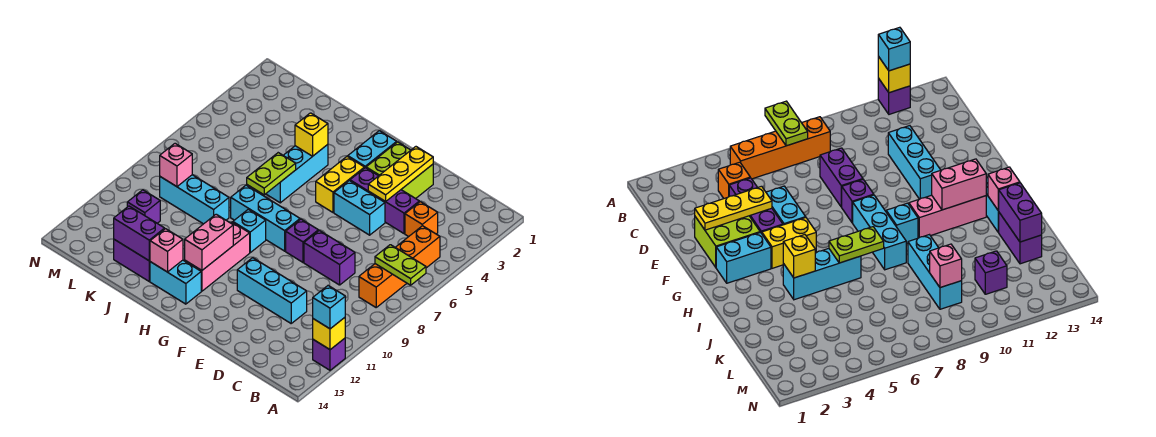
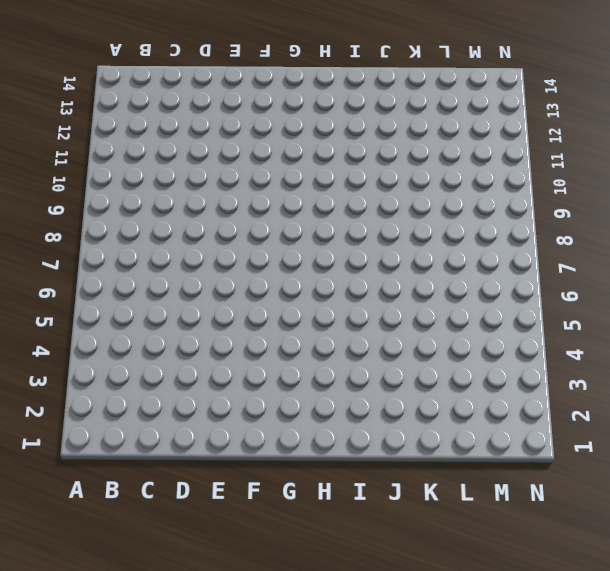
none -> purple 1x1 brick [313,338,345,370]
none -> orange 1x4 brick [359,226,440,307]
none -> orange 1x1 brick [405,202,438,237]

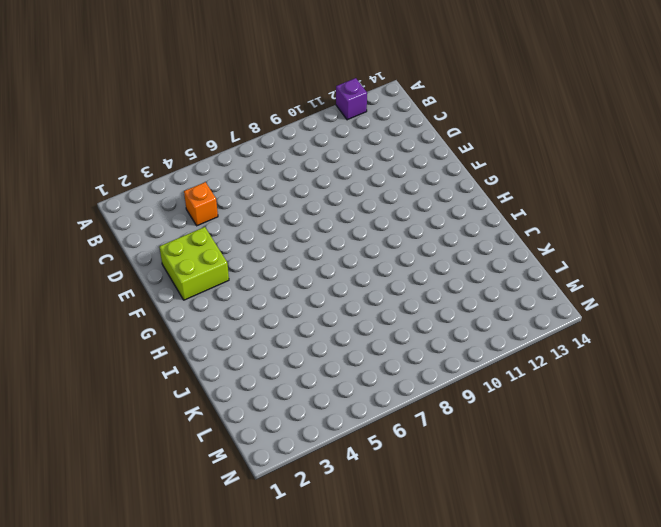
none -> orange 1x4 brick [359,226,440,307]
none -> purple 1x3 brick [350,168,419,233]
none -> purple 1x2 brick [304,230,355,285]

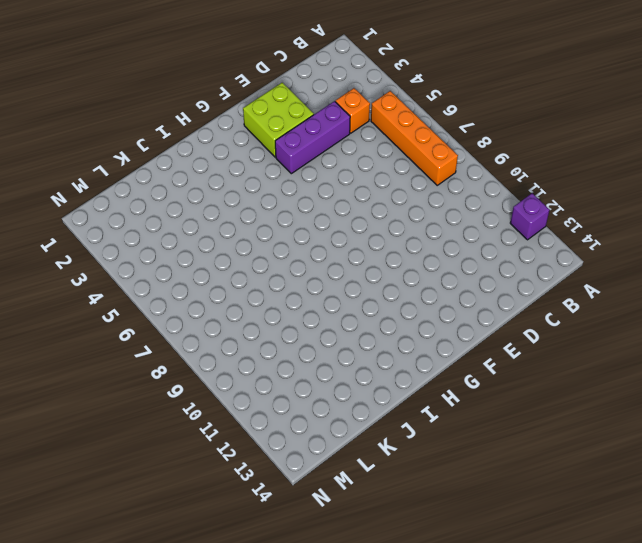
none -> purple 1x2 brick [304,230,355,285]
none -> cyan 1x3 brick [237,258,307,323]
none -> cyan 1x2 brick [334,181,385,235]

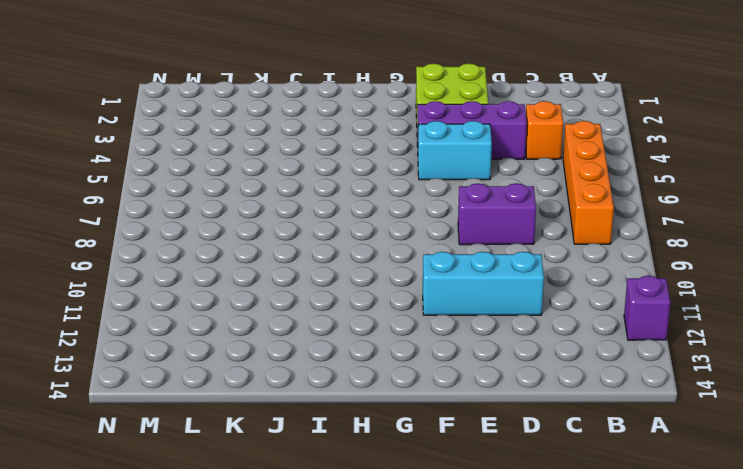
none -> purple 1x1 brick [286,219,318,262]
none -> cyan 1x2 brick [348,131,397,168]
none -> yellow 1x2 brick [316,156,364,212]

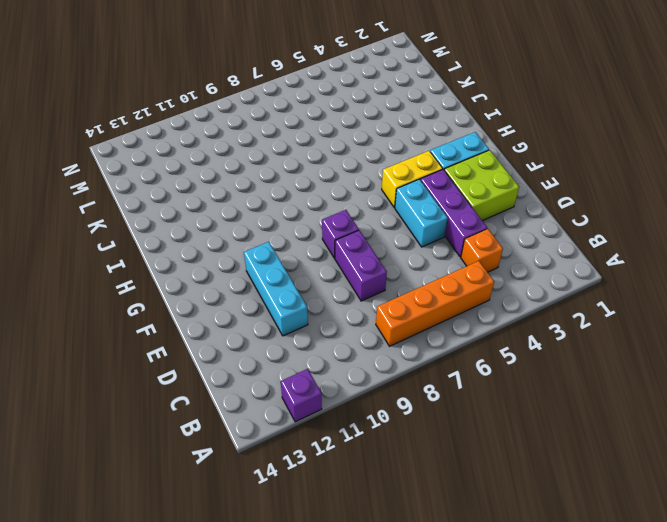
none -> cyan 1x3 brick [231,185,300,251]
none -> cyan 1x1 brick [233,209,266,252]
none -> pink 1x3 brick [185,222,250,291]

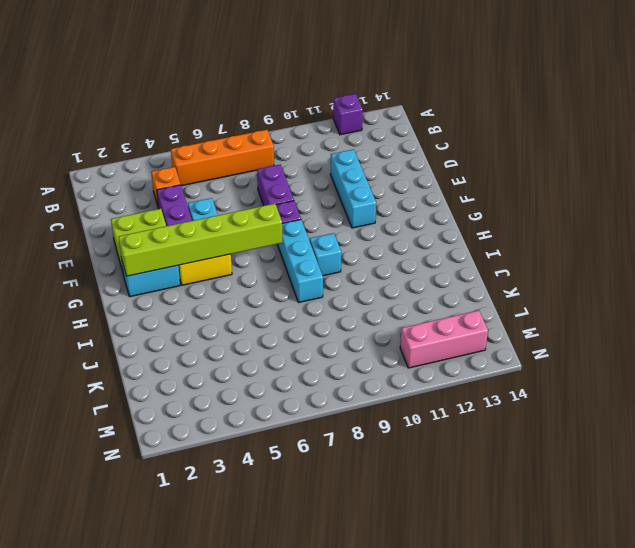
lime 1x6 brick [118,204,283,276] -> none
pink 1x3 brick [400,310,488,368] -> pink 1x3 brick moved to [185,222,250,291]
none -> cyan 1x2 brick [150,260,201,304]
none -> cyan 1x3 brick [266,145,328,203]
none -> cyan 1x3 brick [160,175,229,224]

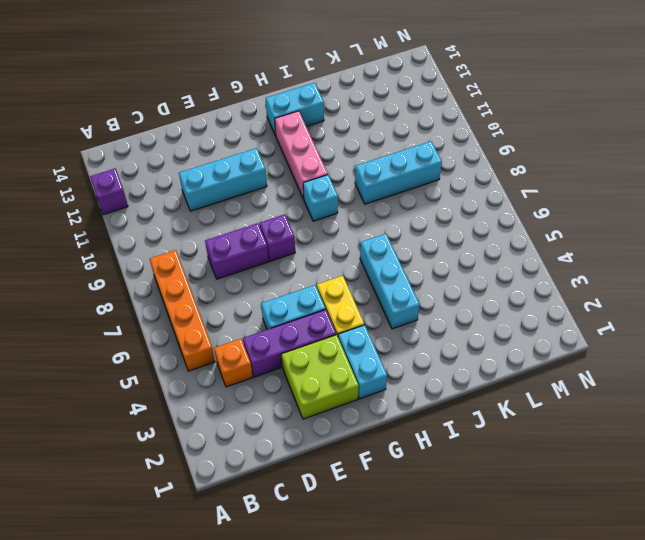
none -> cyan 1x3 brick [231,185,300,251]
none -> purple 1x2 brick [114,240,150,281]
none -> purple 1x1 brick [127,190,160,223]

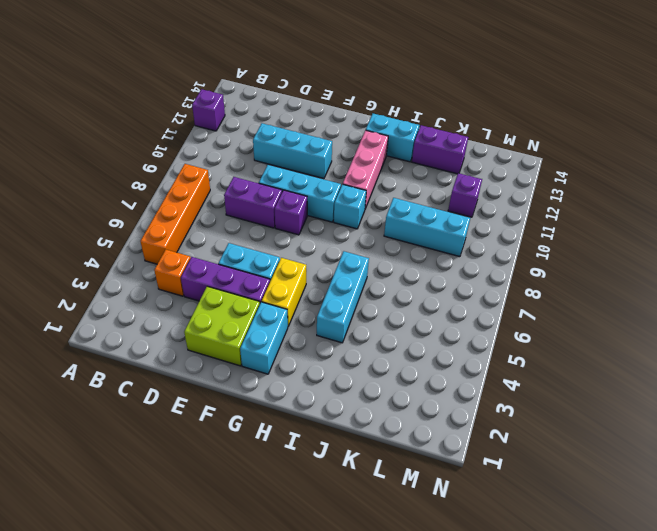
cyan 1x3 brick [259,165,341,222] -> cyan 1x3 brick moved to [231,185,300,251]
none -> lime 1x2 plate [375,245,426,285]
none -> yellow 1x1 brick [313,318,345,350]
none -> yellow 1x3 plate [368,147,433,202]

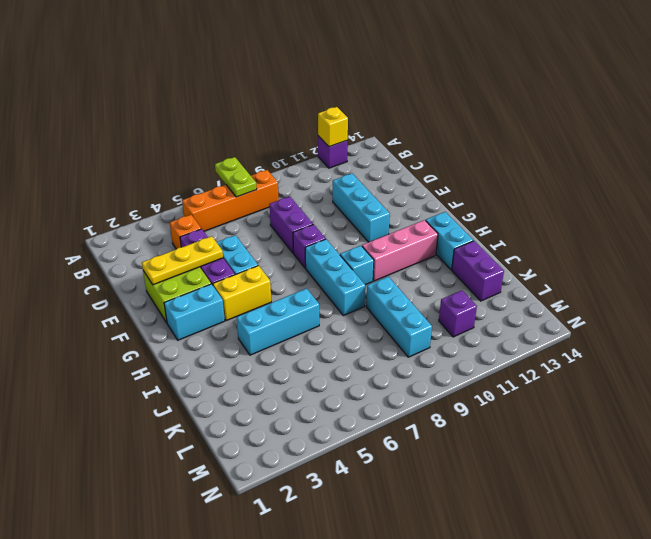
none -> pink 1x2 brick [185,214,233,270]
none -> yellow 1x1 brick [295,113,328,156]
none -> lime 1x2 plate [247,153,296,195]

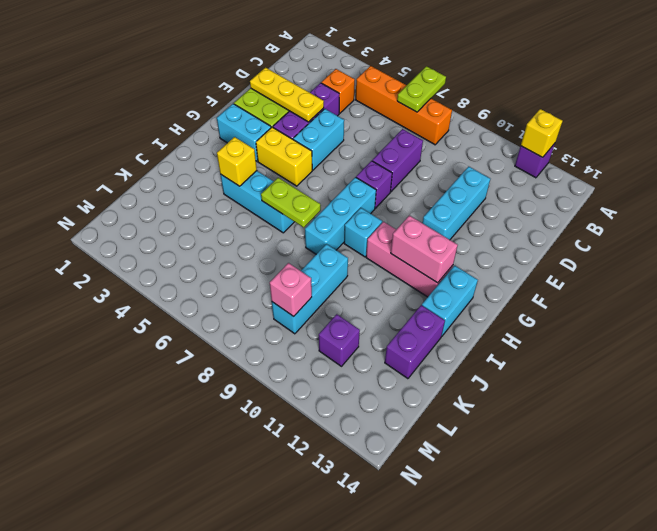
none -> pink 1x1 brick [150,229,183,272]
none -> purple 1x2 brick [114,206,165,261]
none -> cyan 1x1 brick [313,286,345,329]

